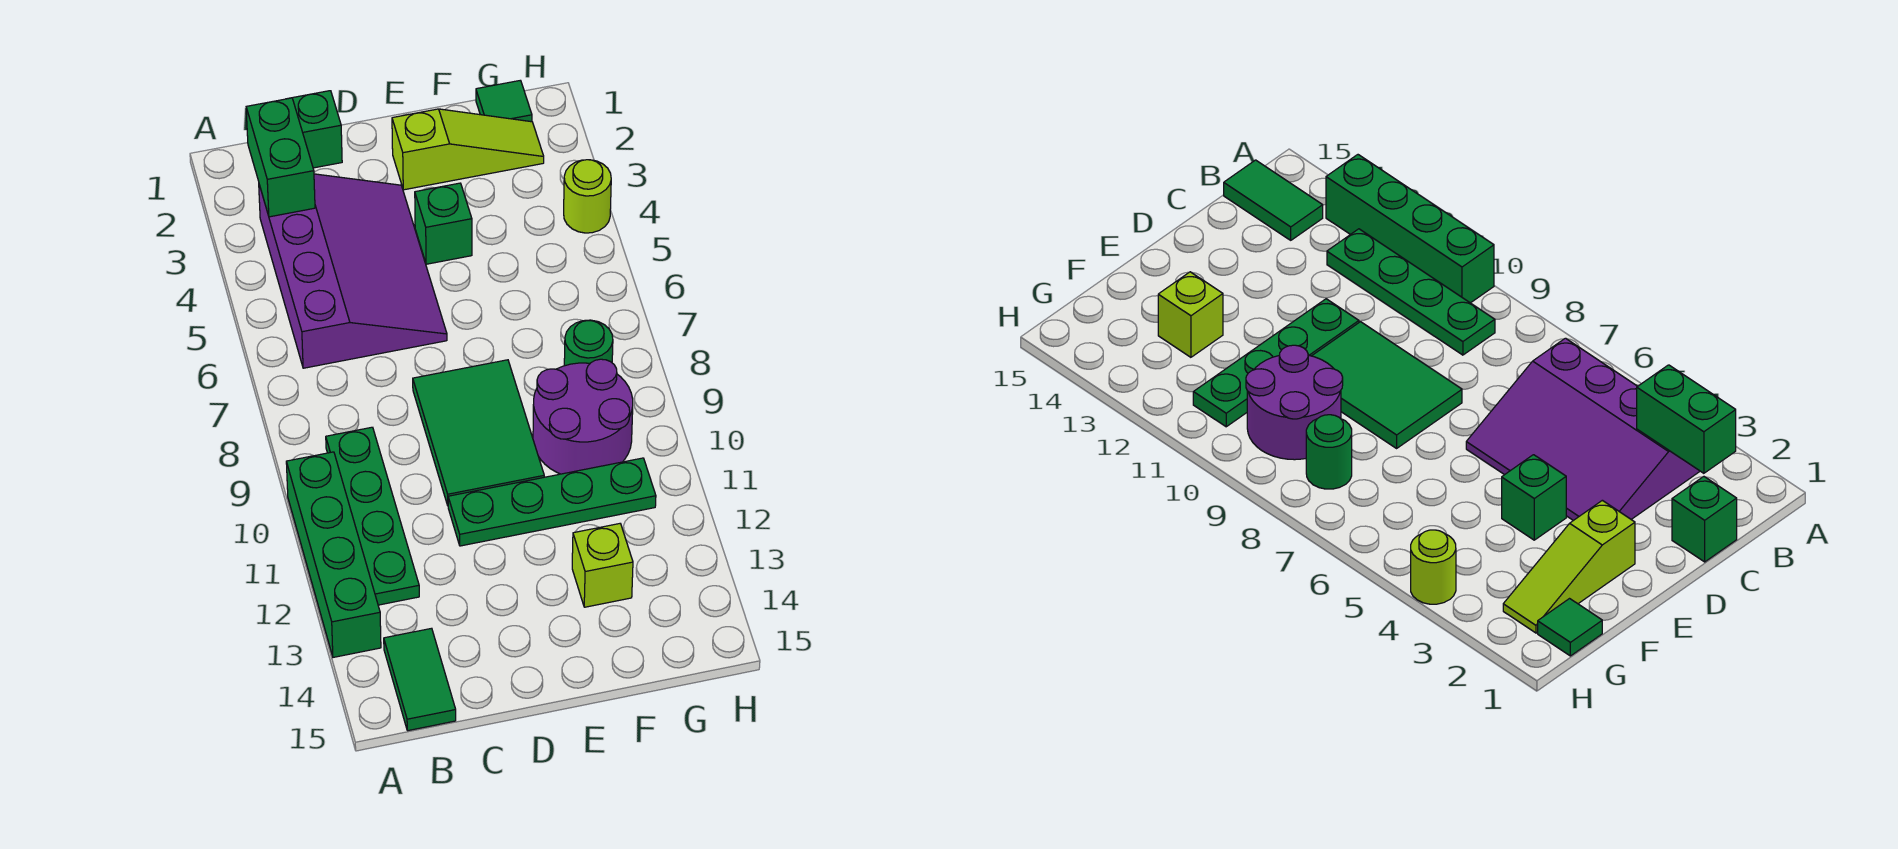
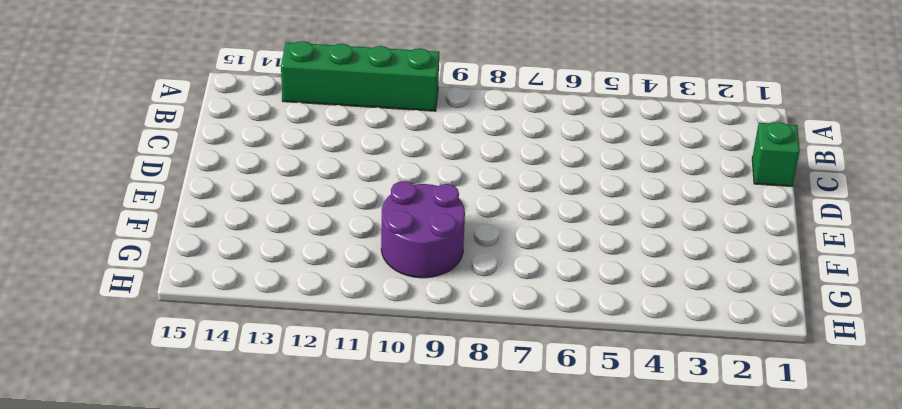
none -> purple 3x4 slope [259,174,447,368]
none -> green 1x4 plate [326,427,419,605]
none -> green 1x2 tile [384,628,456,731]

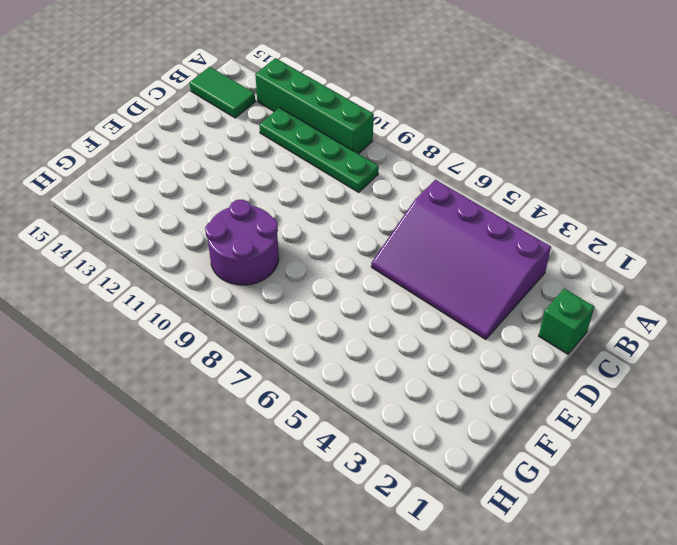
none -> green 2x3 tile [413,360,544,505]
none -> green 1x4 plate [448,458,656,546]
none -> lime 1x3 slope [392,109,544,190]

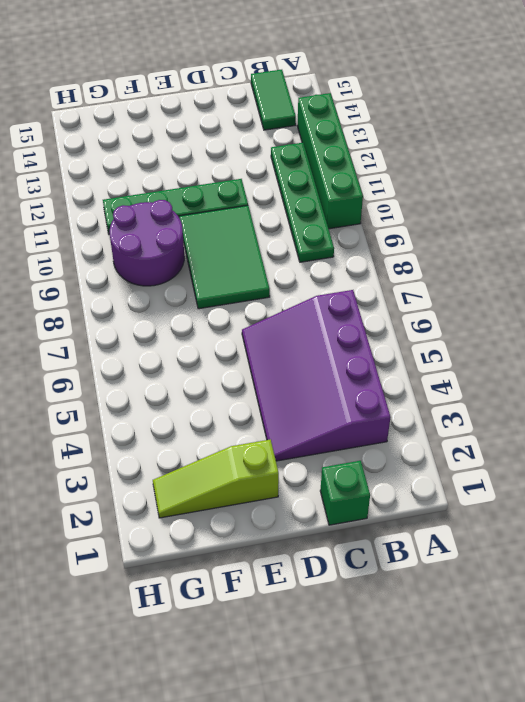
none -> green 1x1 brick [415,183,472,264]
none -> lime 1x1 brick [572,524,633,607]
none -> green 1x1 tile [476,80,532,122]

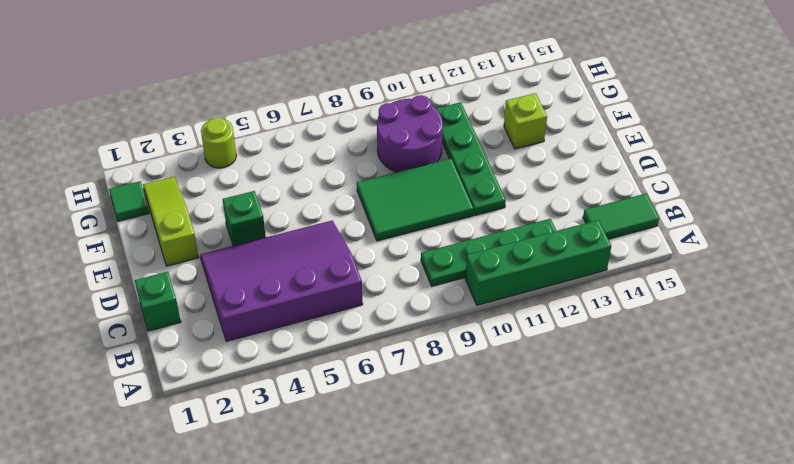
none -> green 1x1 round brick [564,320,613,366]
none -> green 1x2 brick [246,98,315,217]

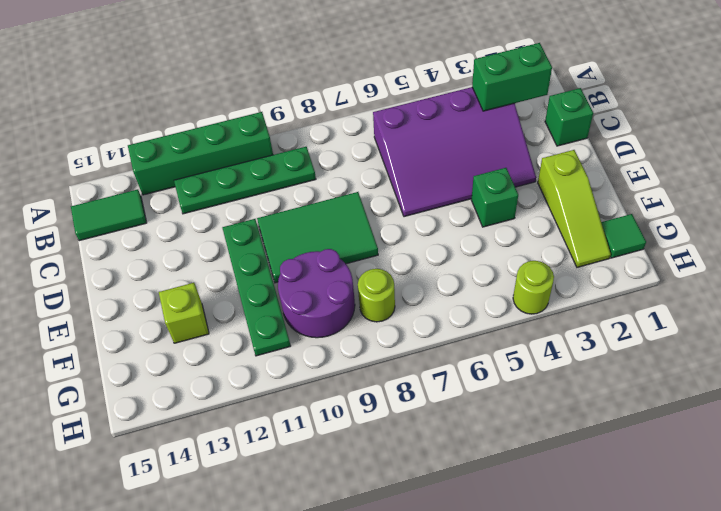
lime 1x1 round brick [358,269,395,322] -> green 1x1 round brick [564,320,613,366]

